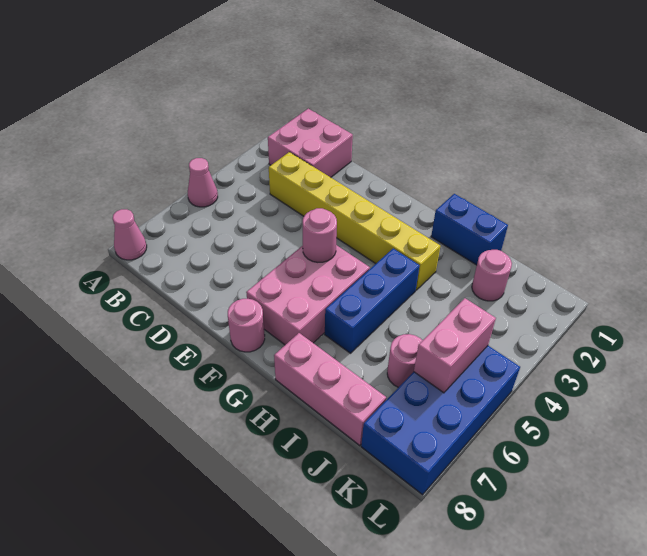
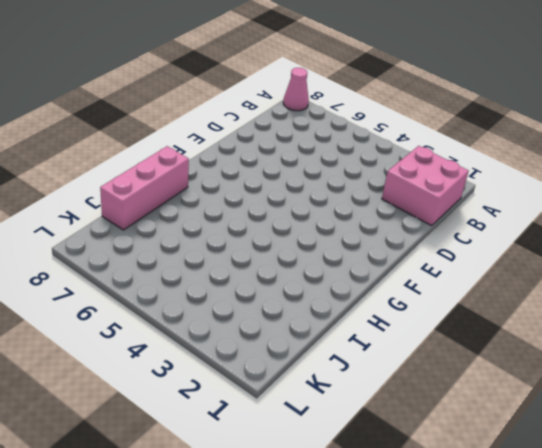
none -> pink 1x1 cone [188,158,218,207]
none -> yellow 1x6 brick [269,152,440,290]
none -> pink 2x3 brick [246,245,370,345]

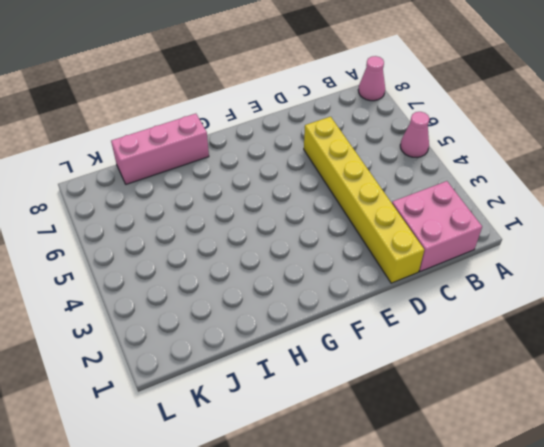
yellow 1x6 brick [304,117,424,283] -> yellow 1x6 brick turned to [269,152,440,290]
none -> pink 2x3 brick [246,245,370,345]
none -> pink 1x1 round brick [228,299,265,352]
none -> blue 1x2 brick [431,194,508,265]

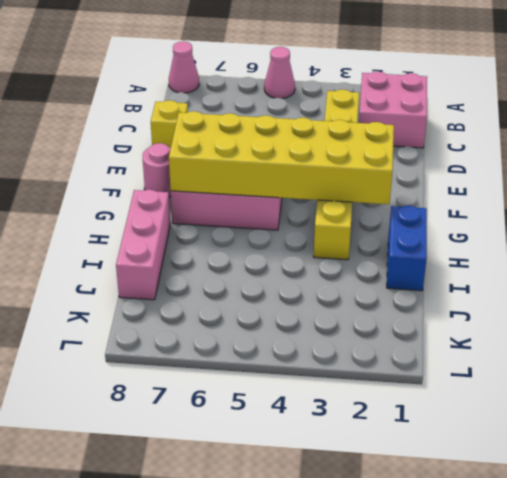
yellow 1x1 brick [151,100,188,147] -> none
yellow 2x6 brick [169,111,394,204] -> pink 1x1 round brick [303,208,337,262]
none -> blue 1x3 brick [325,248,420,353]
none -> pink 1x1 round brick [472,250,512,301]
none -> pink 1x1 round brick [387,334,423,387]

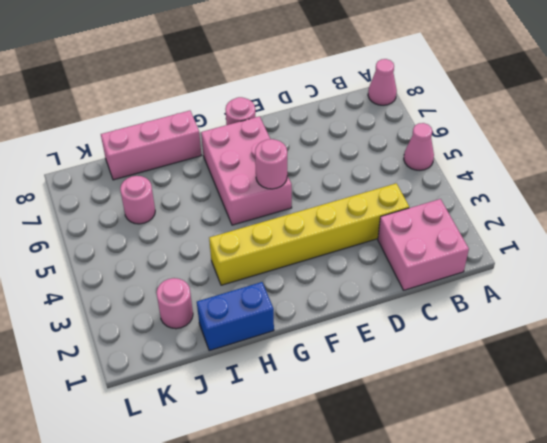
none -> blue 1x3 brick [325,248,420,353]
none -> blue 2x4 brick [361,346,520,495]
none -> pink 1x2 brick [414,298,496,393]

